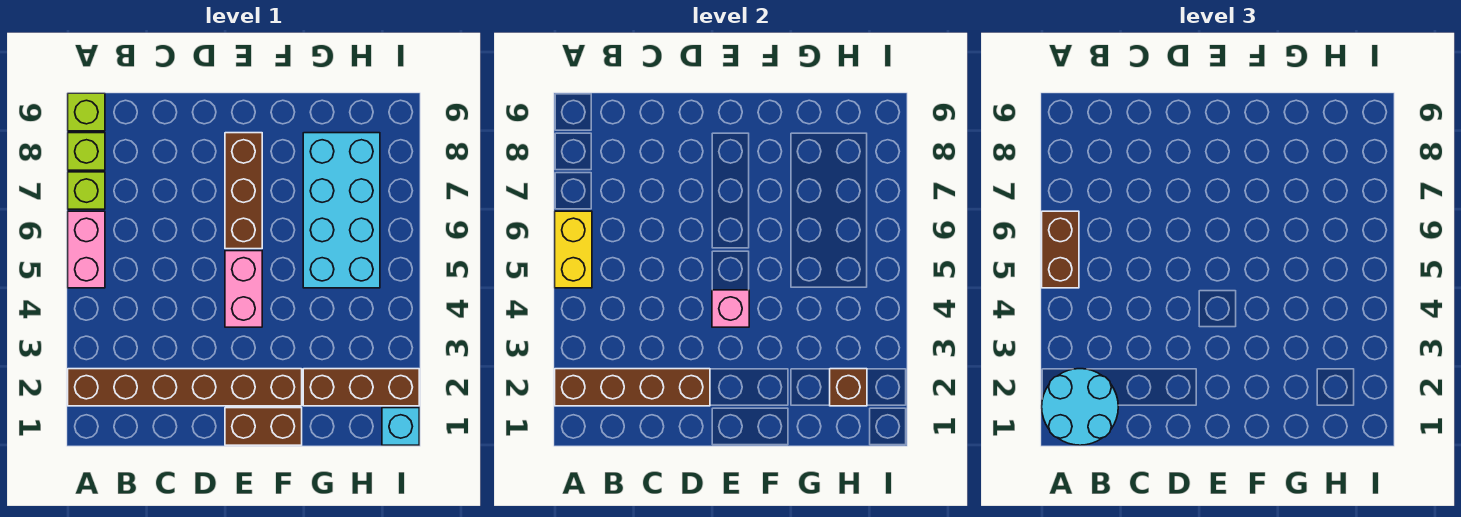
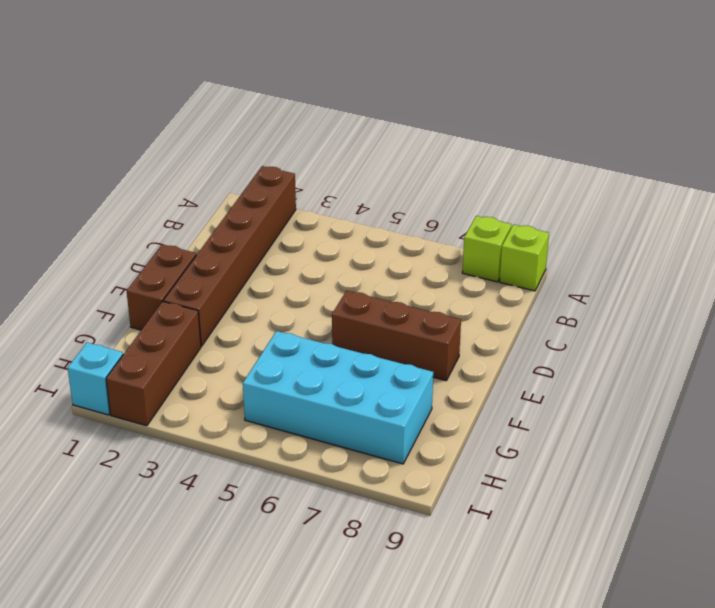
none -> pink 1x2 brick [68,211,105,288]
none -> lime 1x1 brick [68,172,105,209]
none -> pink 1x2 brick [225,251,262,327]

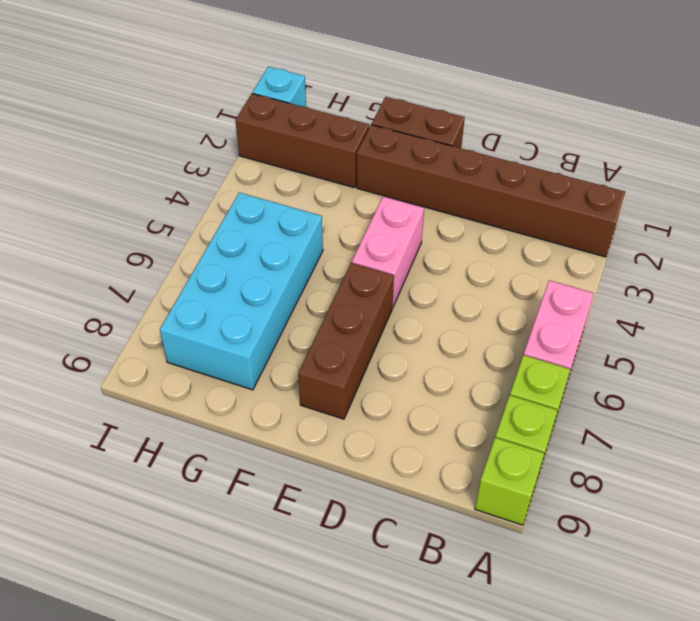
none -> brown 1x4 brick [555,369,710,406]
none -> yellow 1x2 brick [555,211,592,288]
none -> pink 1x1 brick [712,290,749,327]

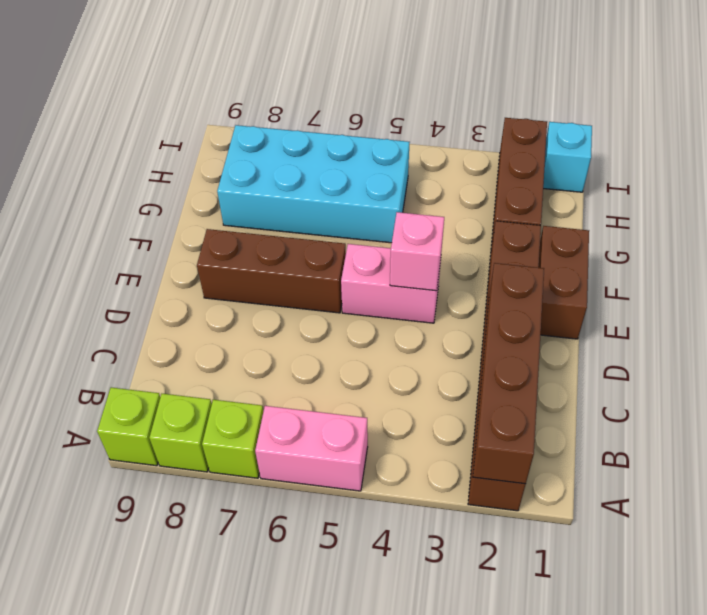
none -> yellow 1x2 brick [555,211,592,288]
none -> brown 1x1 brick [830,369,867,406]
none -> cyan 2x2 round brick [1042,369,1118,445]

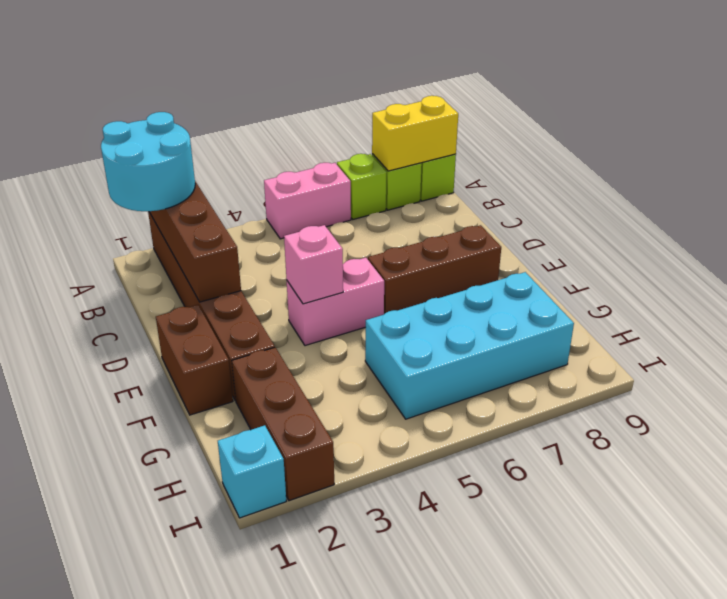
yellow 1x2 brick [372,96,458,171] -> yellow 1x2 brick moved to [555,211,592,288]
none -> brown 1x1 brick [830,369,867,406]
none -> brown 1x2 brick [1042,211,1079,288]

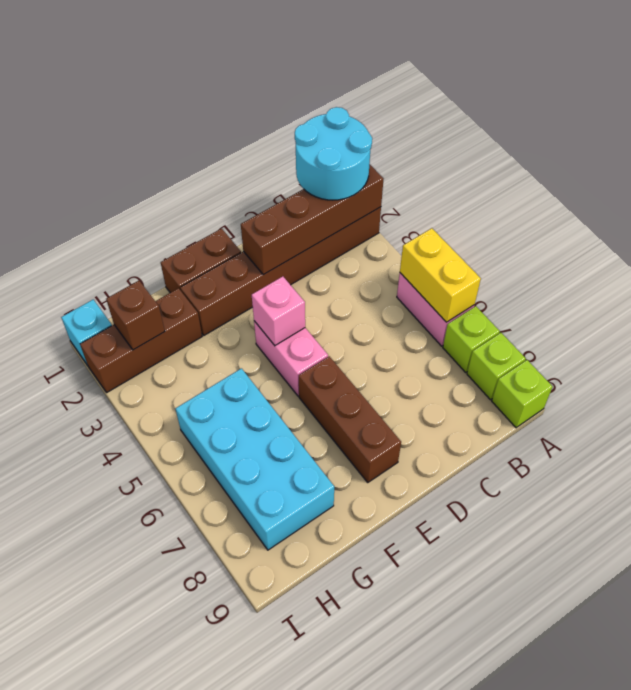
none -> brown 1x2 brick [1042,211,1079,288]

